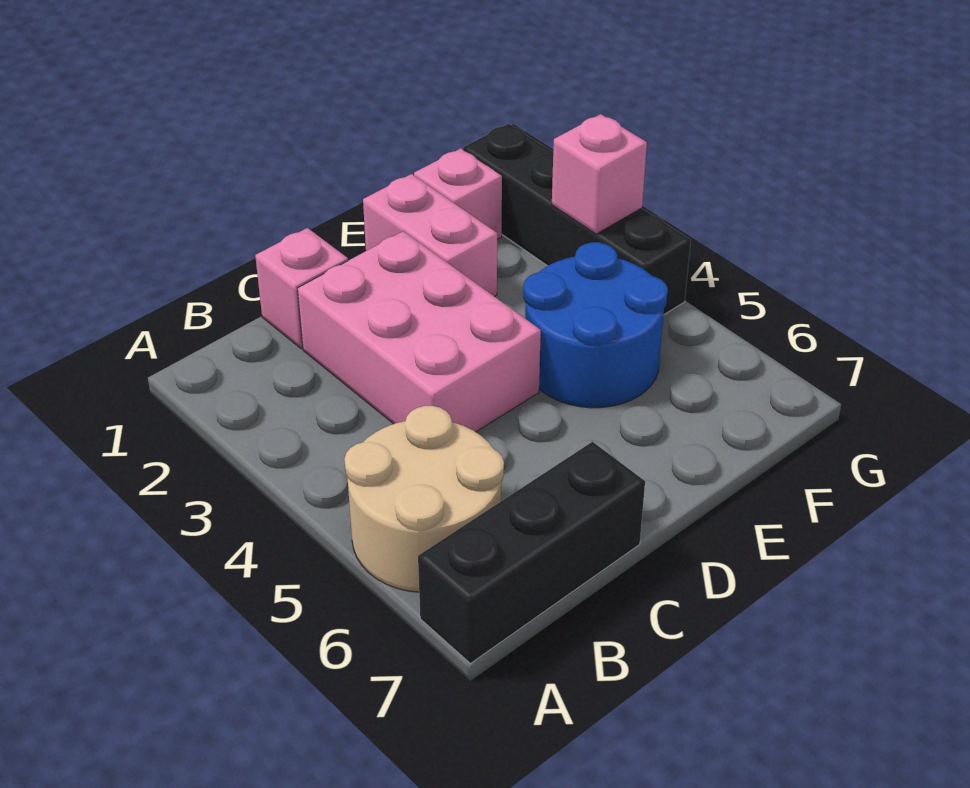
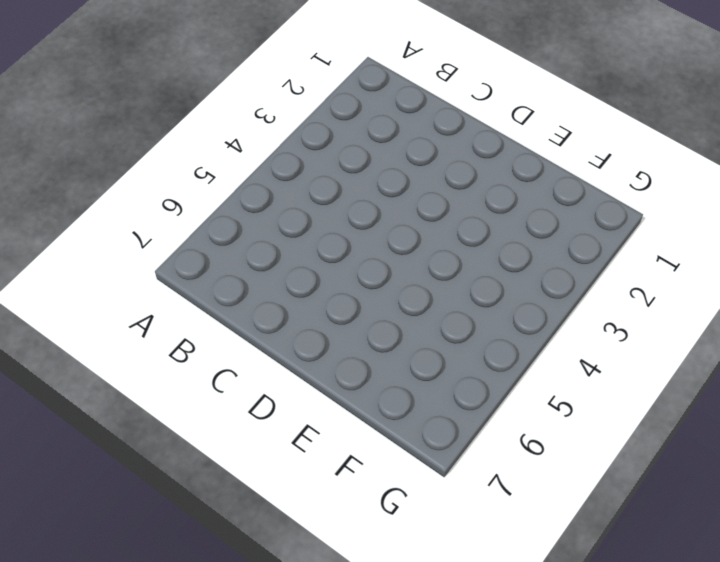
none -> tan 2x2 round brick [344,406,504,592]
none -> black 1x3 brick [418,442,645,663]

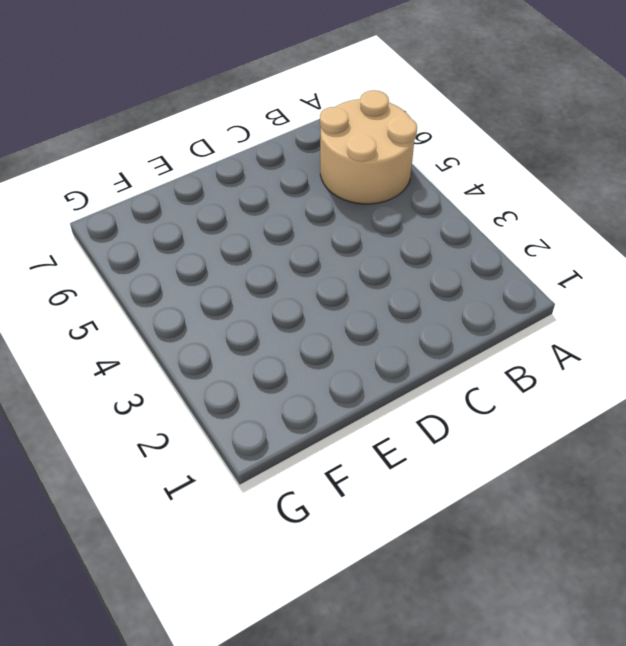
none -> black 1x3 brick [418,442,645,663]
none -> pink 1x1 brick [255,228,348,349]

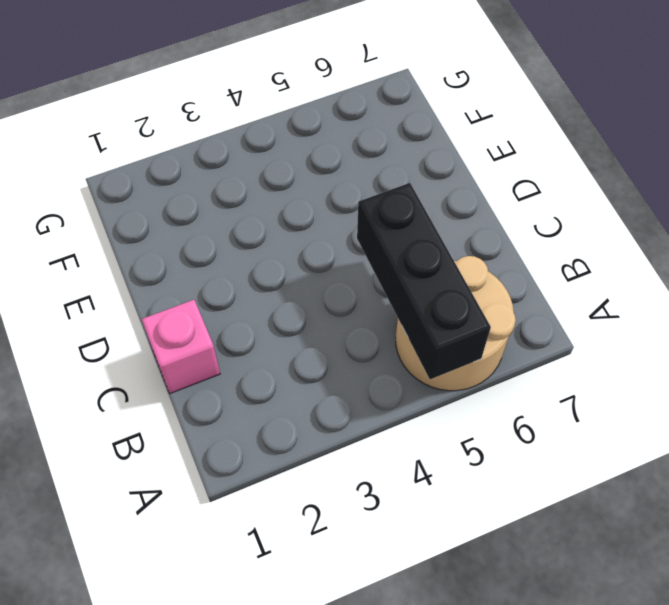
black 1x3 brick [357,183,491,379] -> black 1x3 brick moved to [418,442,645,663]
none -> pink 2x3 brick [298,231,541,432]
none -> pink 1x2 brick [363,174,497,297]

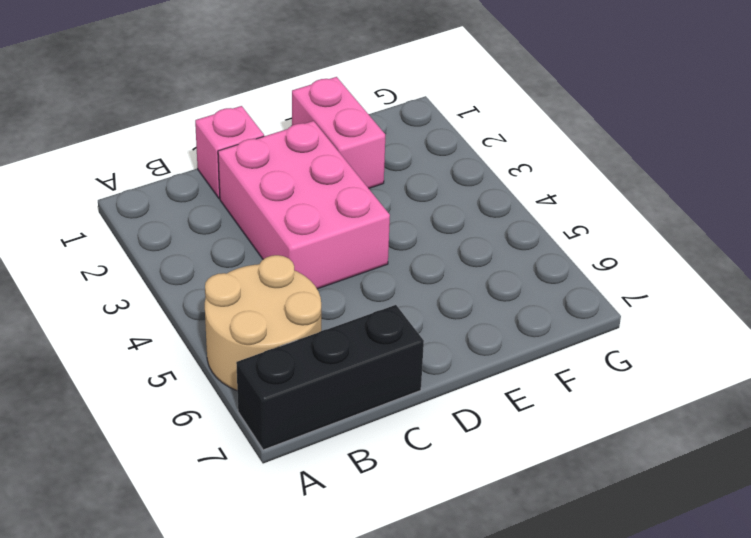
none -> blue 2x2 round brick [524,242,668,408]
none -> pink 1x1 brick [414,148,502,239]

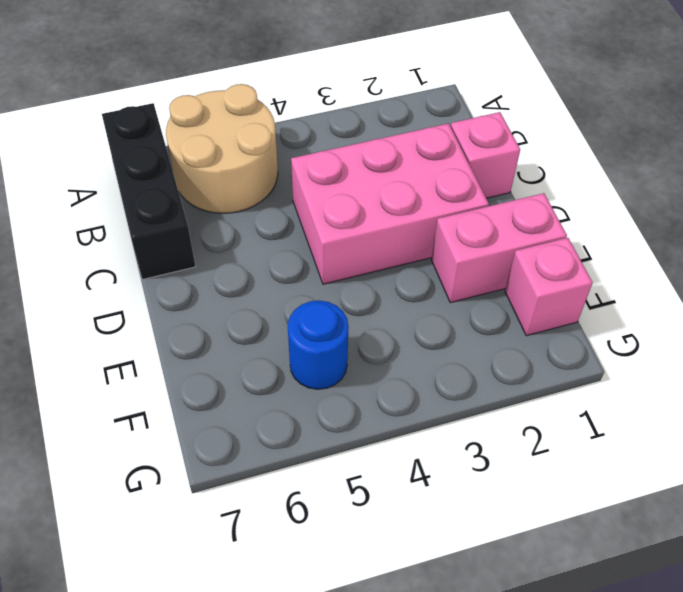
blue 1x1 round brick [288,301,349,389] -> blue 2x2 round brick [524,242,668,408]
none -> black 1x4 brick [463,124,691,314]
none -> pink 1x1 brick [552,114,647,234]

